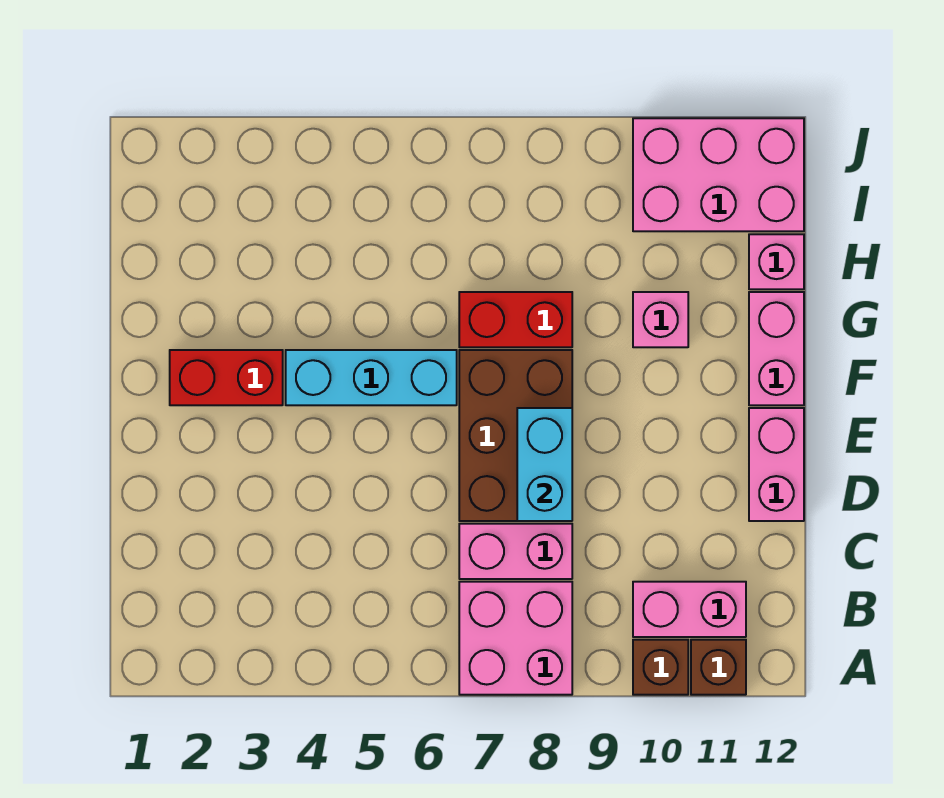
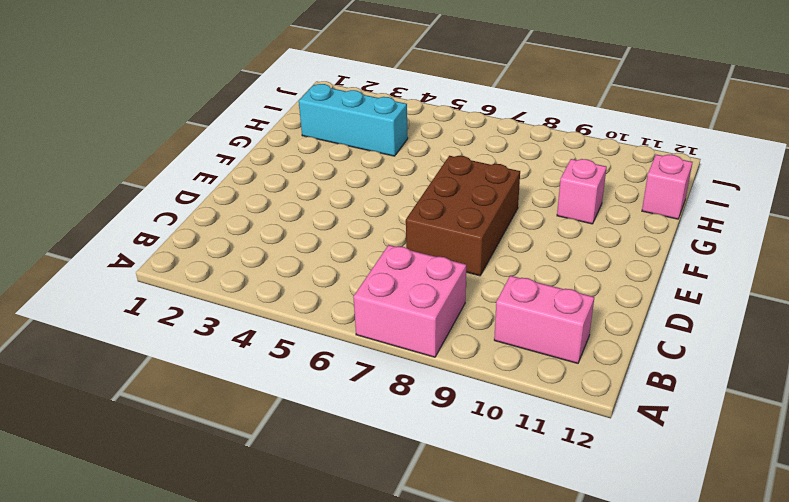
cyan 1x3 brick [299,84,408,156] -> cyan 1x3 brick moved to [286,350,457,405]
none -> brown 1x1 brick [633,640,688,695]
none -> brown 1x1 brick [691,640,746,695]
none -> pink 1x2 brick [459,524,572,579]

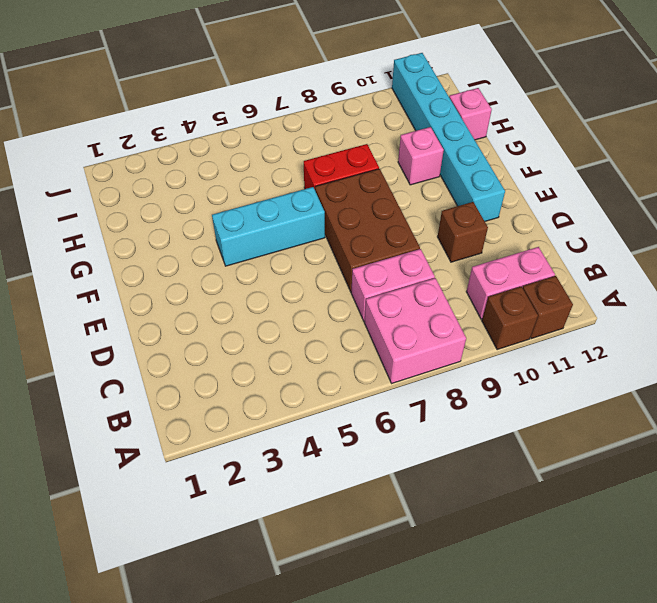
brown 1x1 brick [438,202,488,262] -> none
cyan 1x6 brick [392,53,505,221] -> pink 2x3 brick [633,118,804,231]
none -> pink 1x2 brick [749,408,804,521]
none -> red 1x2 brick [170,350,283,405]
none -> pink 1x2 brick [749,292,804,405]

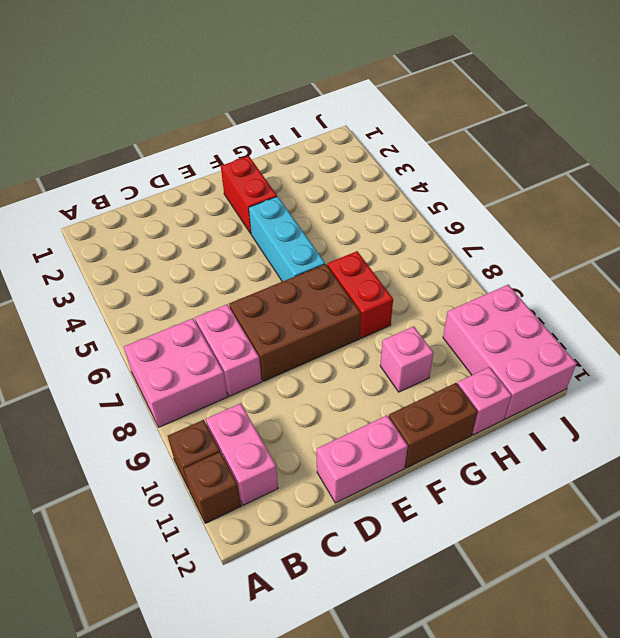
brown 1x2 brick [389,383,478,468] -> pink 1x2 brick [749,292,804,405]
none -> cyan 1x2 brick [517,408,572,521]

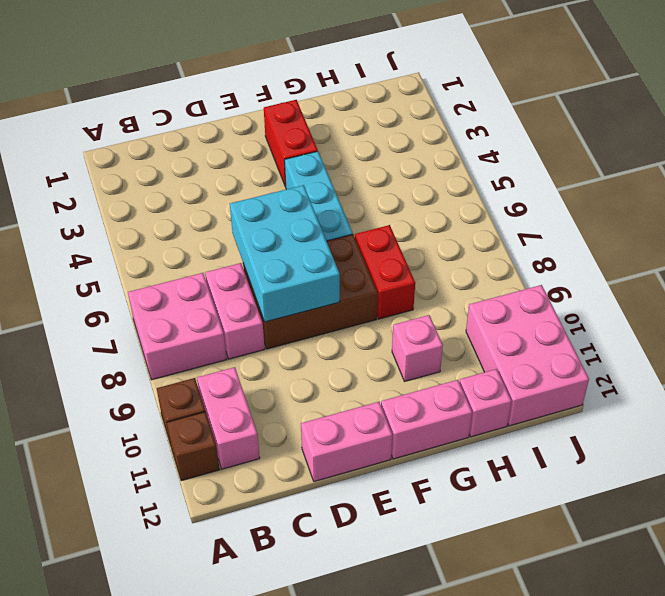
cyan 2x3 brick [230,185,340,322] -> cyan 1x2 brick [517,408,572,521]

